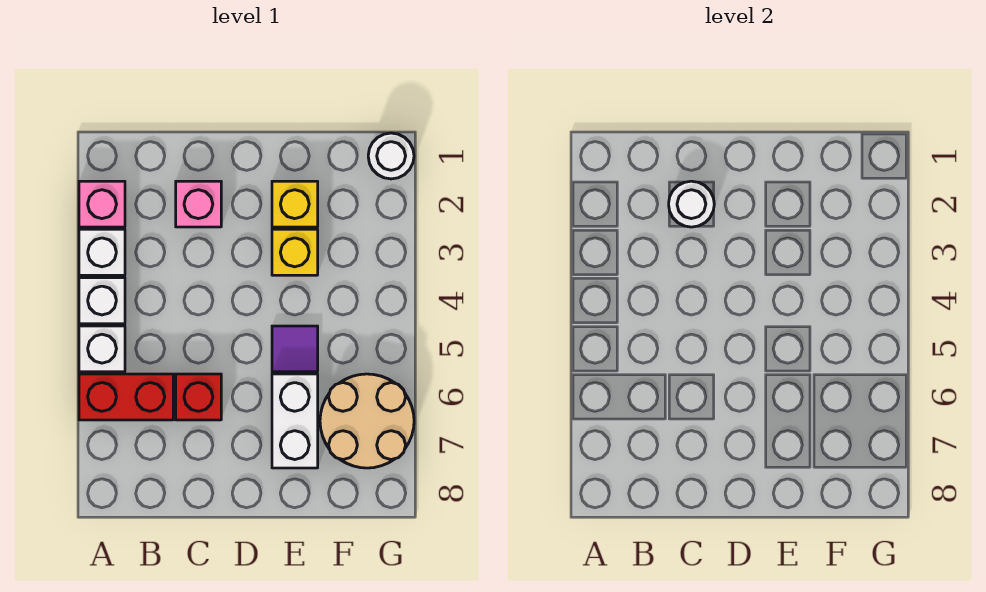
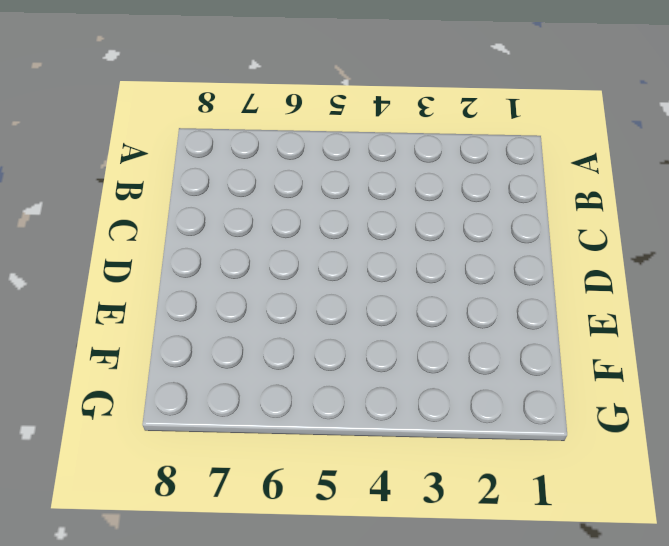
none -> pink 1x1 brick [79,181,125,227]
none -> white 1x1 brick [79,229,125,275]
none -> white 1x1 brick [79,278,125,324]

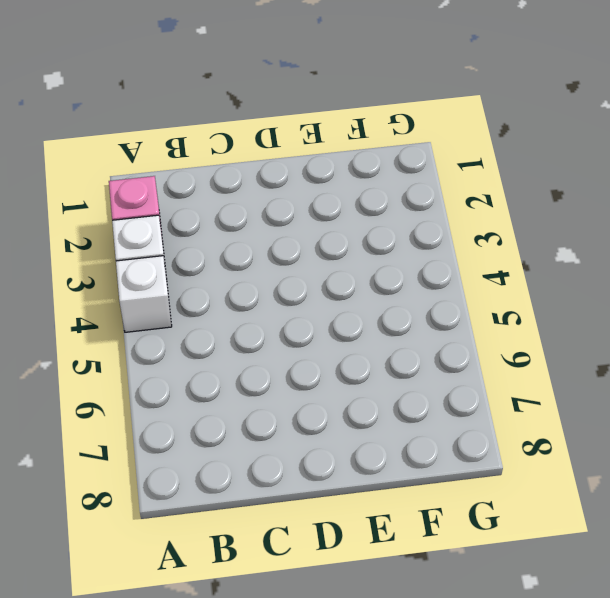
none -> white 1x1 brick [79,326,125,372]
none -> red 1x2 brick [79,374,173,420]
none -> pink 1x1 brick [176,181,221,227]

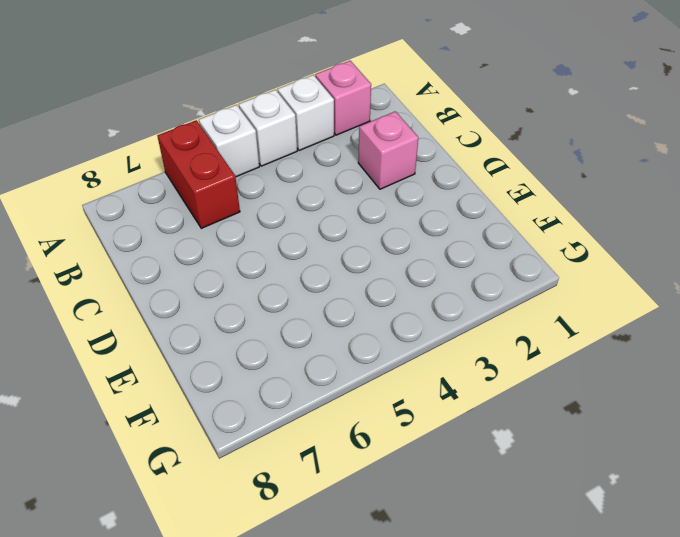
none -> red 1x1 brick [176,374,221,420]
none -> yellow 1x1 brick [272,181,318,227]
none -> yellow 1x1 brick [272,229,318,275]

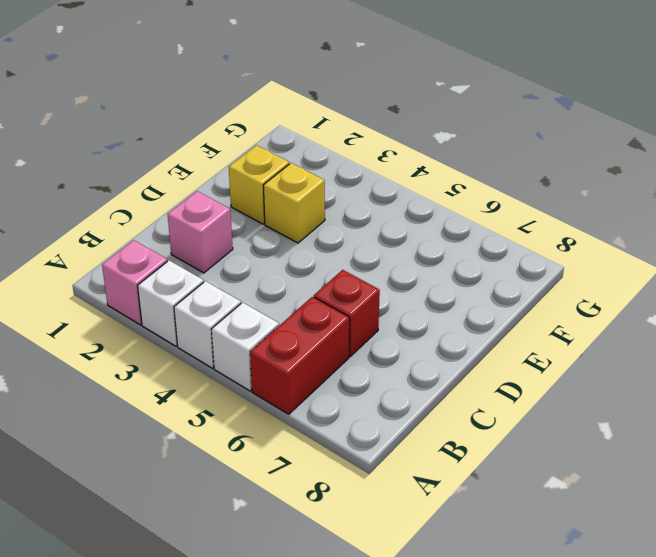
none -> purple 1x1 tile [272,326,318,372]
none -> white 1x2 brick [272,374,318,468]
none -> tan 2x2 round brick [320,374,414,468]

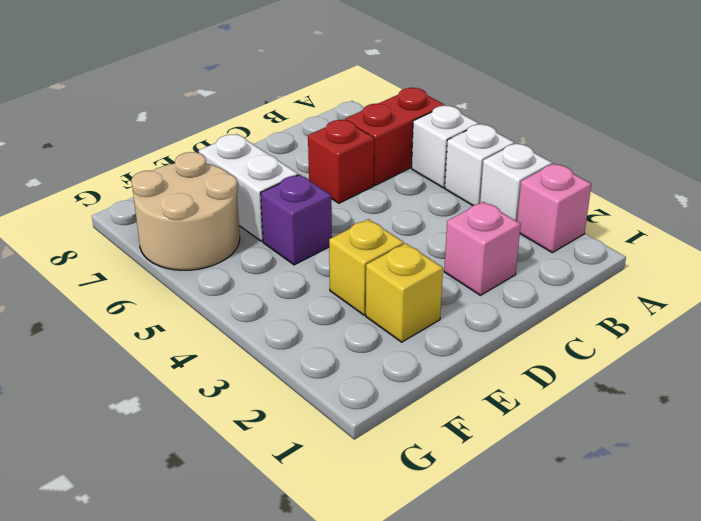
purple 1x1 brick [261,174,332,265] -> purple 1x1 tile [272,326,318,372]
none -> white 1x1 round brick [368,133,414,179]
none -> white 1x1 round brick [669,181,714,227]

